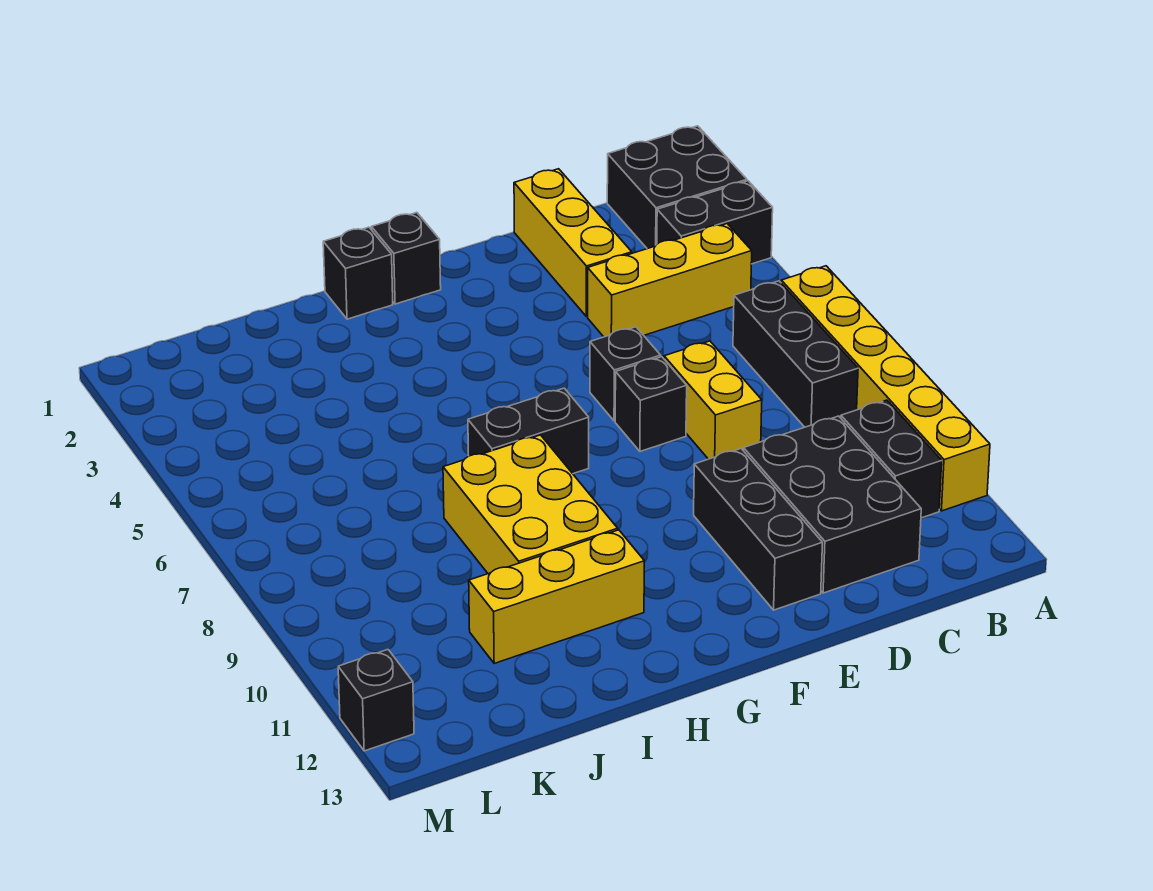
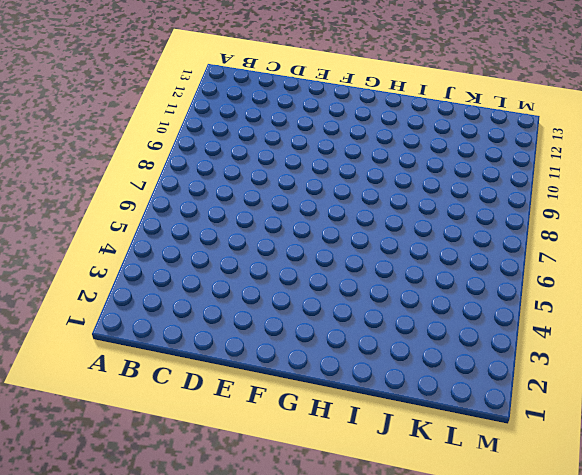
none -> black 2x2 brick [607,126,747,249]
none -> black 1x2 brick [657,181,773,264]
none -> yellow 1x6 brick [781,266,990,511]

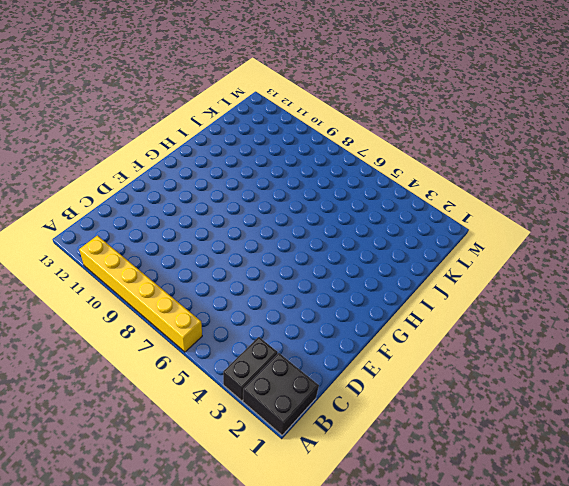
none -> yellow 1x3 brick [588,224,752,337]
none -> black 1x3 brick [733,281,858,427]
none -> black 1x2 brick [841,400,942,518]

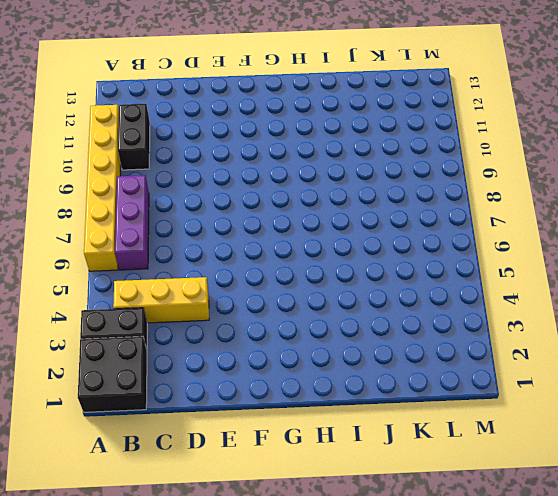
purple 1x3 brick [115,175,149,270] -> black 1x3 brick [733,281,858,427]
none -> black 2x3 brick [744,416,921,593]
none -> yellow 1x3 brick [514,169,632,317]
none -> yellow 1x2 brick [664,341,762,459]

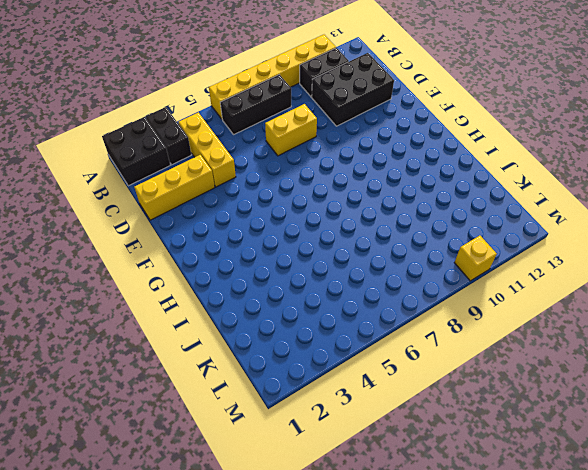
yellow 1x1 brick [454,236,497,281] -> none
none -> black 1x1 brick [590,327,661,421]
none -> black 1x1 brick [615,357,687,451]
none -> black 1x3 brick [694,449,823,610]

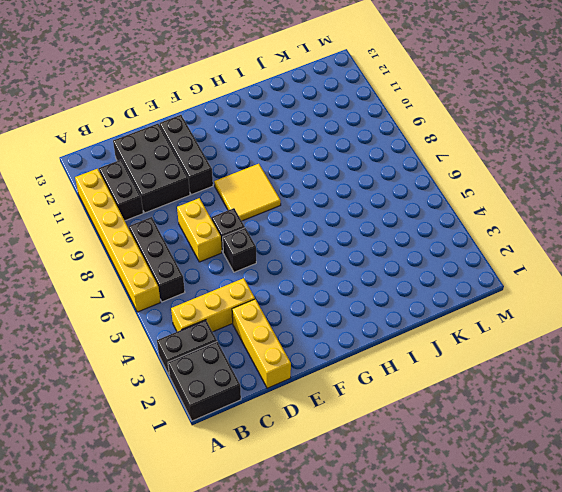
yellow 2x2 tile [214,164,281,221] -> none
none -> black 1x1 brick [371,213,441,304]
none -> black 1x2 brick [468,388,589,474]
none -> black 1x1 brick [323,227,393,319]

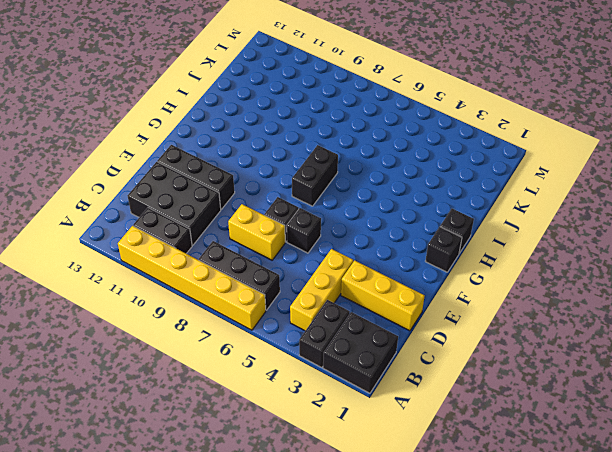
none -> yellow 2x3 brick [443,435,618,574]
none -> yellow 1x3 brick [469,530,644,663]
none -> black 1x1 brick [338,650,414,751]

